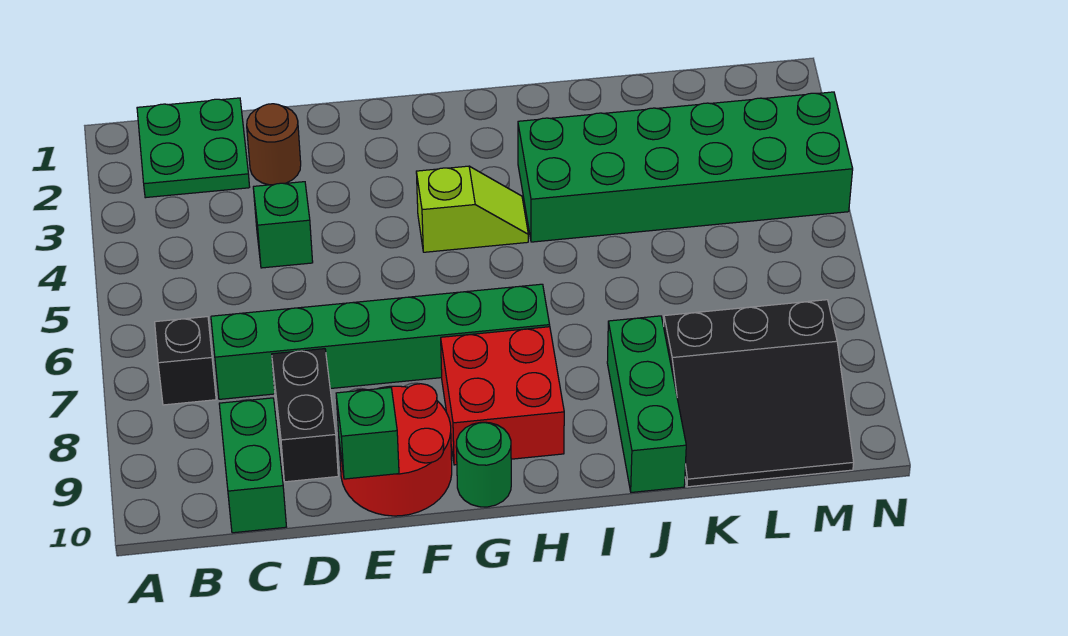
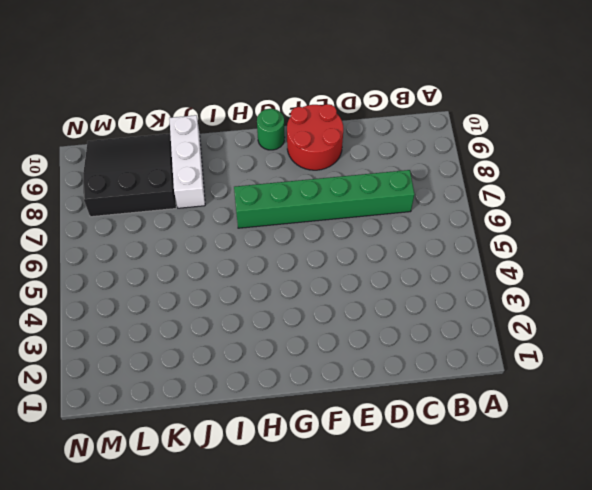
white 1x3 brick [169,115,205,208] -> green 1x3 brick [607,316,686,492]
none -> green 2x2 plate [137,98,250,198]
none -> black 1x1 brick [155,317,216,405]
none -> green 1x2 brick [219,398,286,533]

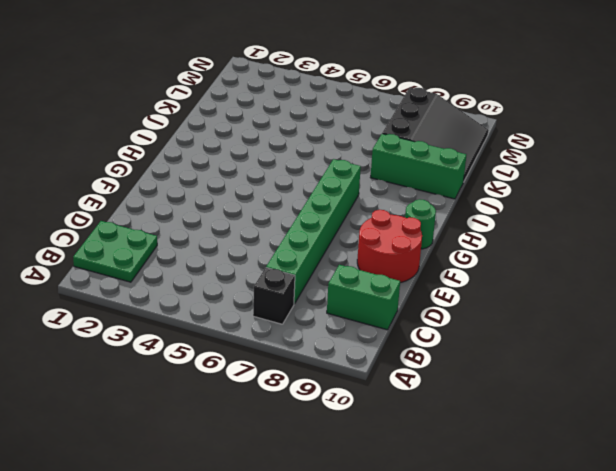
none -> brown 1x1 round brick [247,104,301,185]
none -> green 1x1 brick [253,182,313,268]
none -> black 1x2 brick [272,349,338,482]

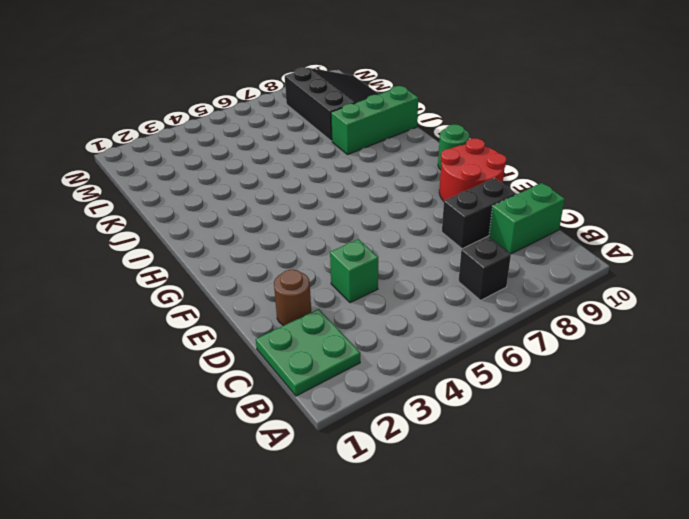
none -> green 1x6 brick [211,284,550,399]
none -> lime 1x2 slope [416,166,528,252]
none -> red 2x2 brick [441,327,564,465]

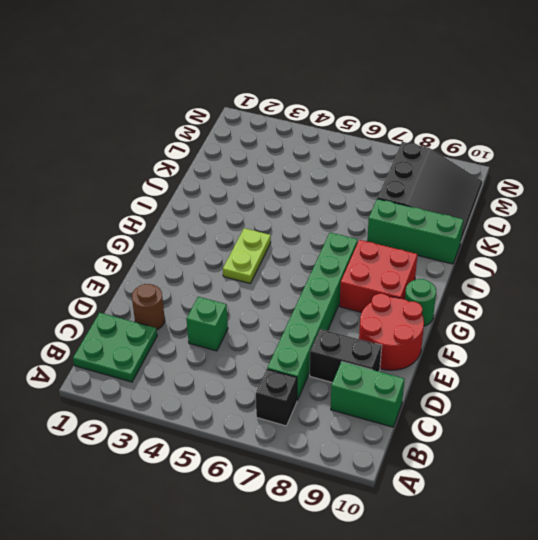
lime 1x2 plate [223,228,271,283] -> lime 1x2 slope [416,166,528,252]
none -> green 2x6 brick [518,92,853,242]
none -> green 1x1 brick [336,388,399,479]

